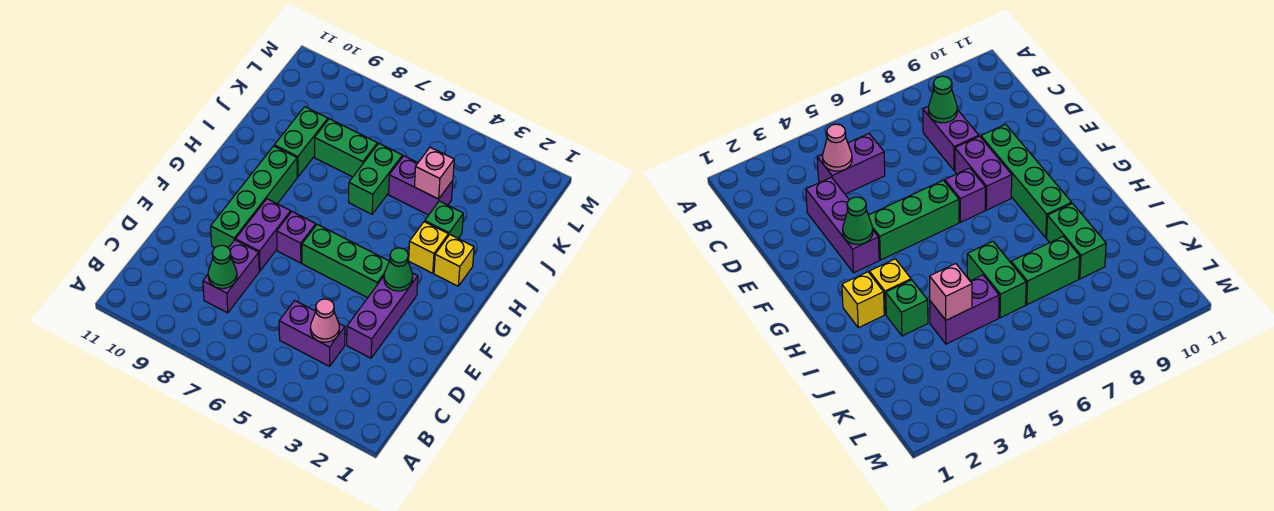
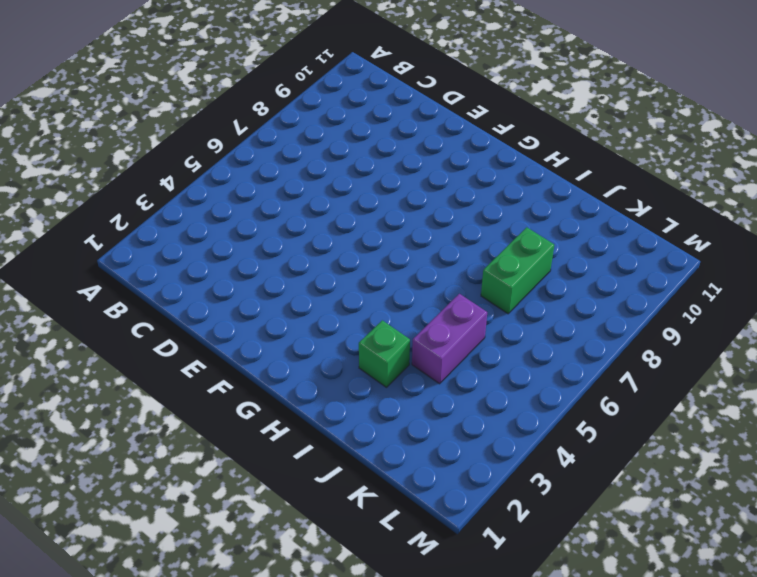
none -> purple 1x2 brick [279,301,345,366]
none -> purple 1x2 brick [203,240,259,313]
none -> purple 1x3 brick [347,273,418,358]

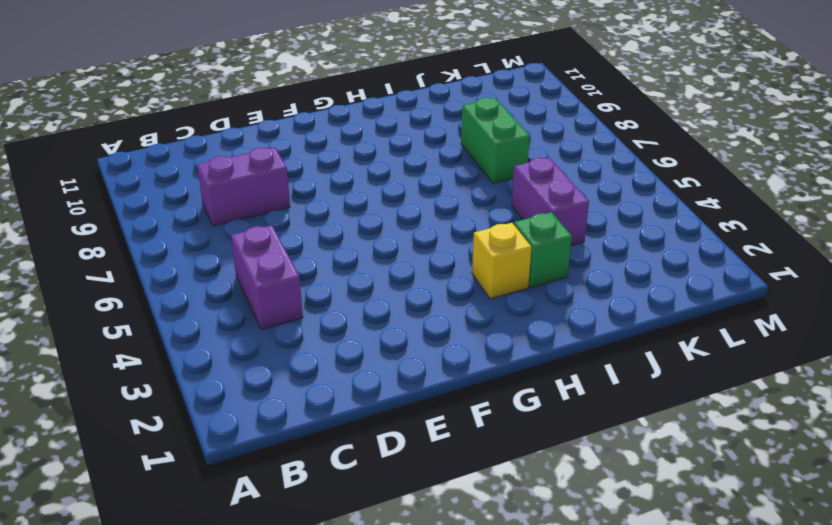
none -> purple 1x3 brick [347,273,418,358]
none -> purple 1x2 brick [236,199,291,271]
none -> green 1x4 brick [211,146,297,248]

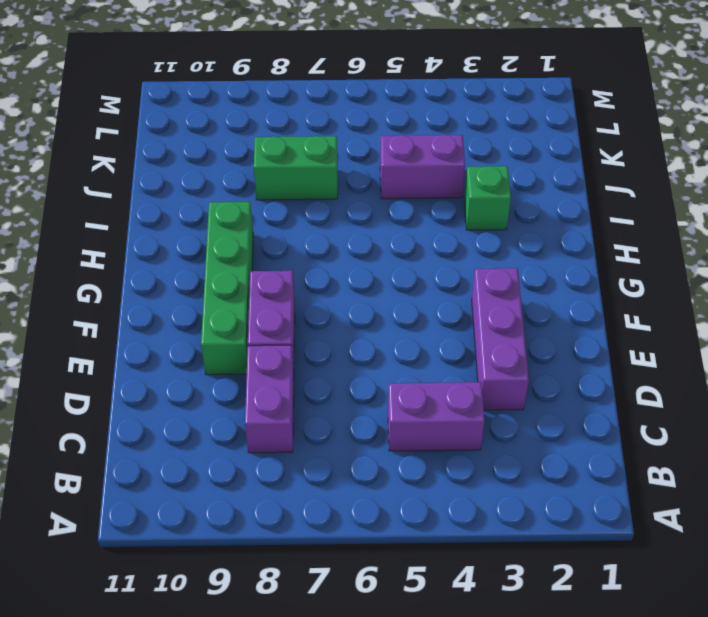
none -> green 1x3 brick [302,224,389,298]
none -> purple 1x1 brick [277,212,316,263]
none -> yellow 1x1 brick [434,235,474,286]

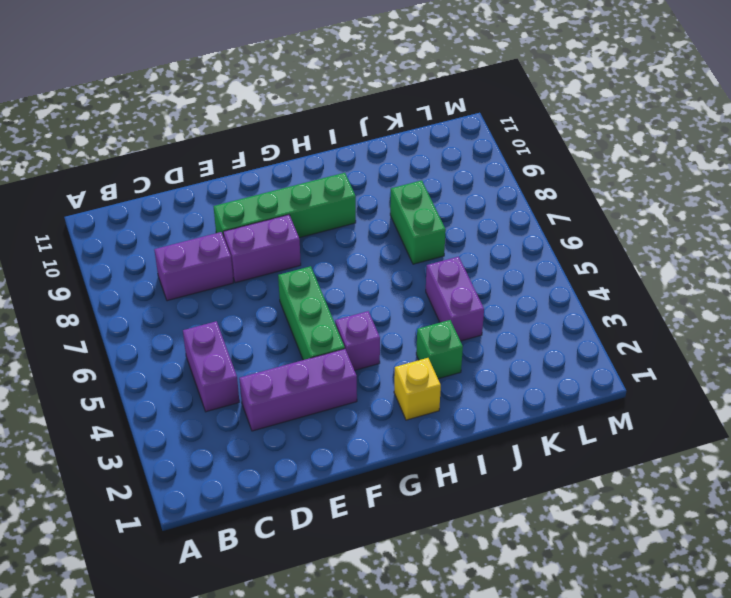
purple 1x1 brick [335,311,380,370] -> purple 1x1 brick moved to [277,212,316,263]
none -> yellow 1x1 brick [409,222,448,273]
none -> green 1x2 brick [349,144,402,214]
none -> green 1x2 brick [274,107,328,177]

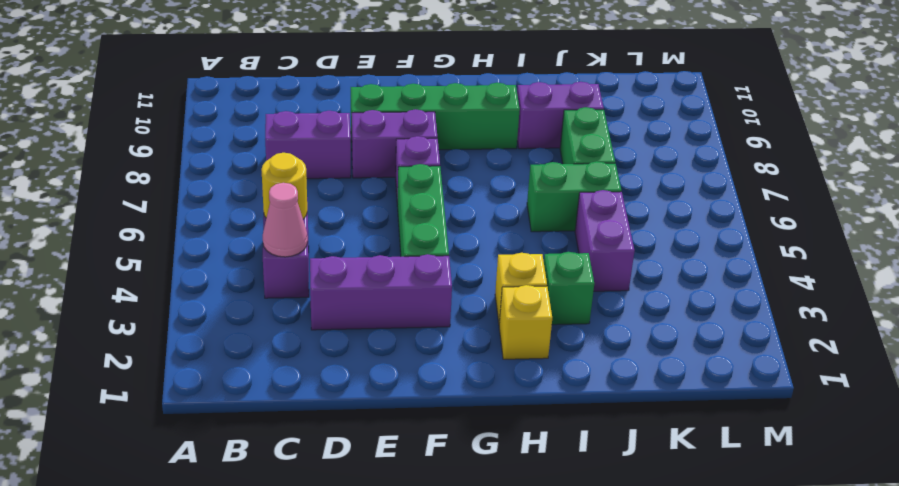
yellow 1x1 round brick [261,153,307,219] -> none
purple 1x2 brick [517,82,604,149] -> green 1x2 brick [274,107,328,177]
none -> green 1x1 cone [208,245,237,289]
none -> green 1x1 cone [384,248,413,291]
none -> pink 1x1 brick [415,147,454,199]

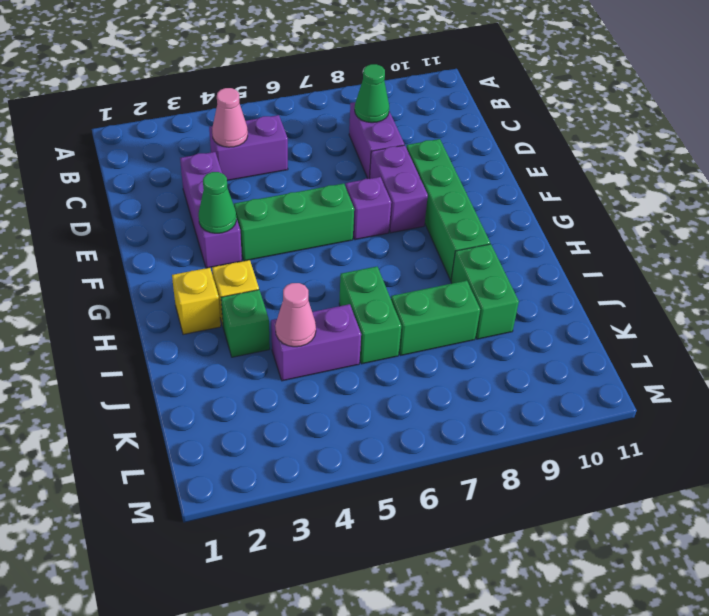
pink 1x1 cone [275,283,316,347] -> pink 1x1 brick [415,147,454,199]

